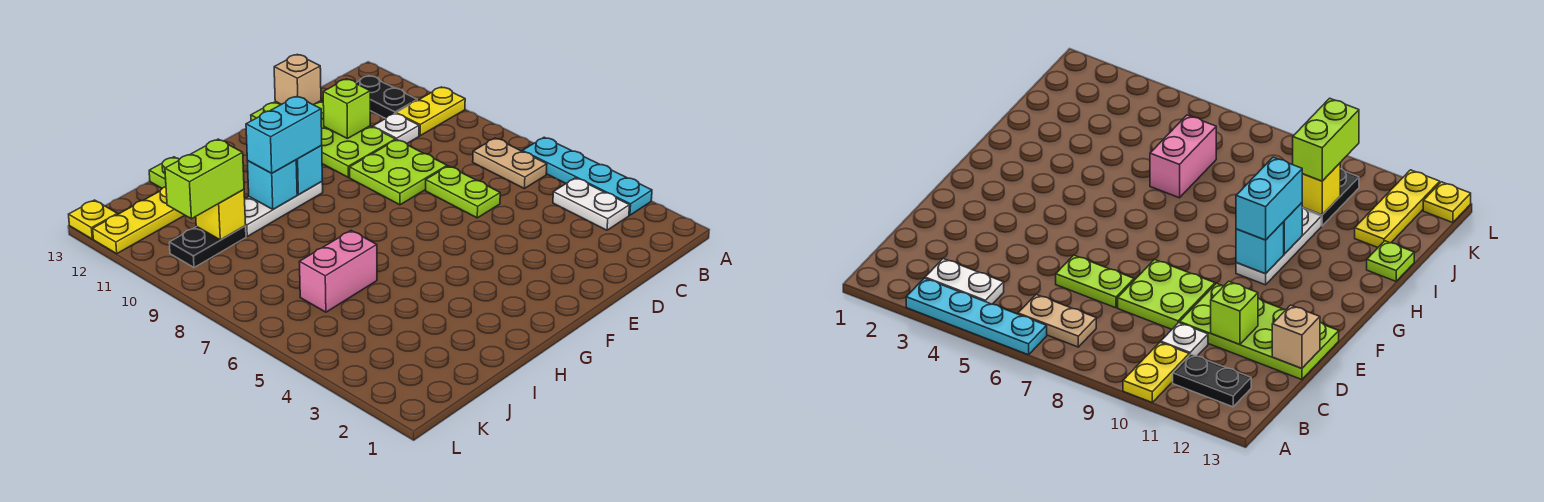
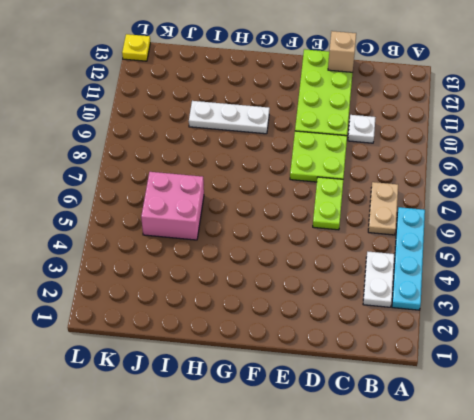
pink 2x2 brick [141,172,204,240] -> pink 1x2 brick [300,231,377,312]
none -> yellow 1x2 plate [396,87,465,136]
none -> black 1x2 plate [357,76,417,119]
none -> lime 1x1 plate [149,157,179,188]

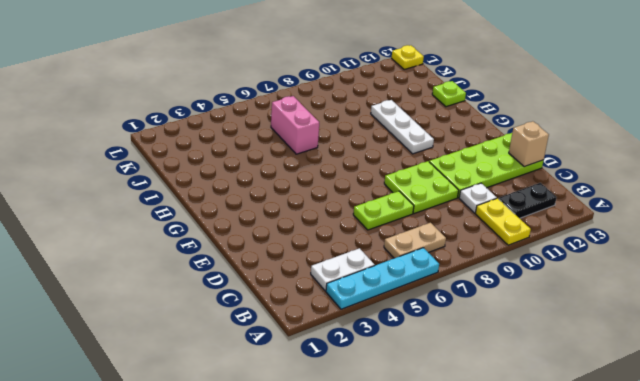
none -> black 1x2 plate [169,226,246,267]
none -> yellow 1x3 plate [93,187,185,254]
none -> lime 1x1 brick [323,79,370,139]

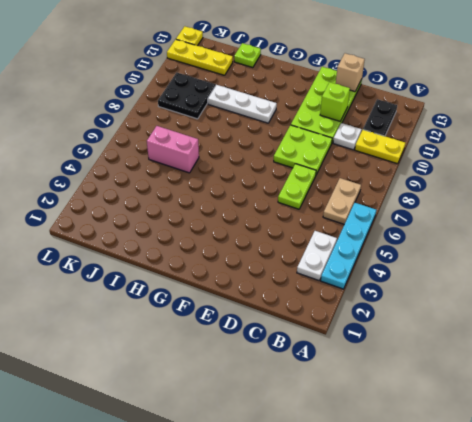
black 2x2 plate [158,73,215,119] -> black 1x2 plate [169,226,246,267]
none -> cyan 1x1 brick [296,145,322,195]
none -> cyan 1x1 brick [247,160,297,209]
none -> yellow 1x1 brick [196,189,246,240]

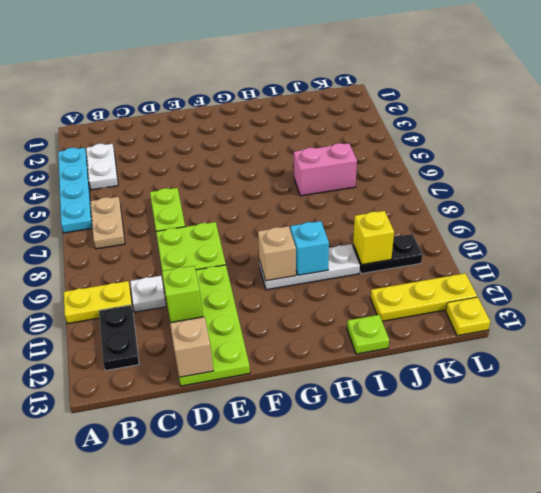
tan 1x1 brick [258,226,296,281] -> cyan 1x1 brick [296,145,322,195]
none -> cyan 1x2 brick [246,96,322,173]
none -> lime 1x2 brick [165,139,244,219]

